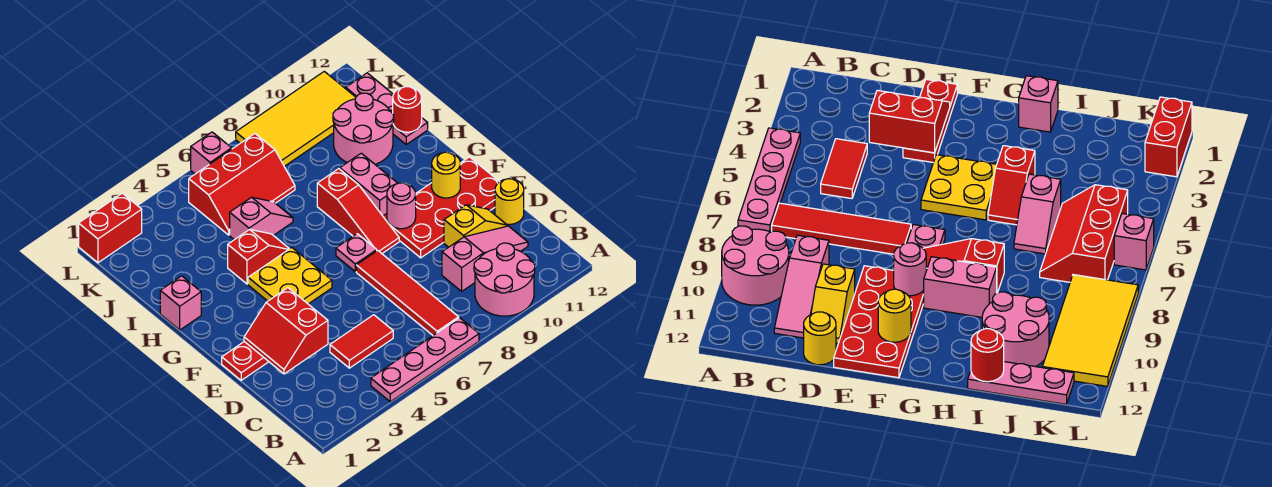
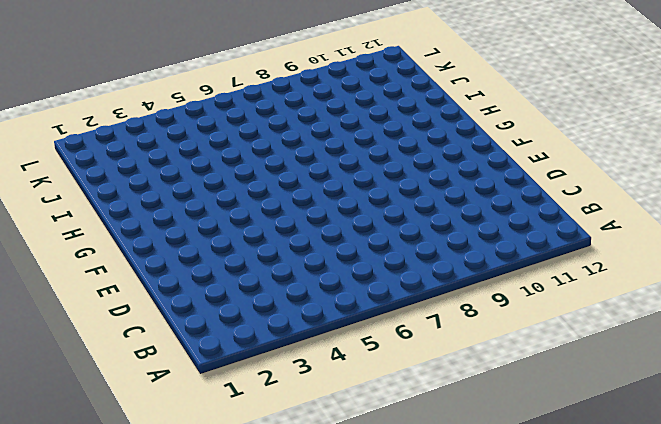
none -> pink 1x4 plate [371,318,479,402]
none -> pink 2x2 round brick [474,243,535,316]
none -> red 1x4 tile [356,250,459,335]

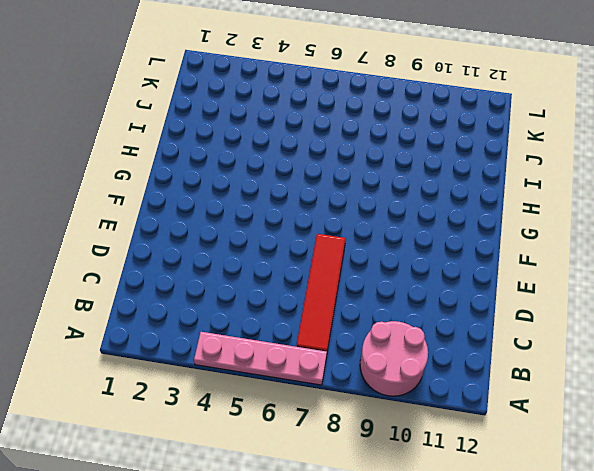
none -> red 1x2 tile [330,315,393,368]
none -> pink 1x3 slope [442,226,528,291]
none -> yellow 1x2 slope [444,205,507,247]

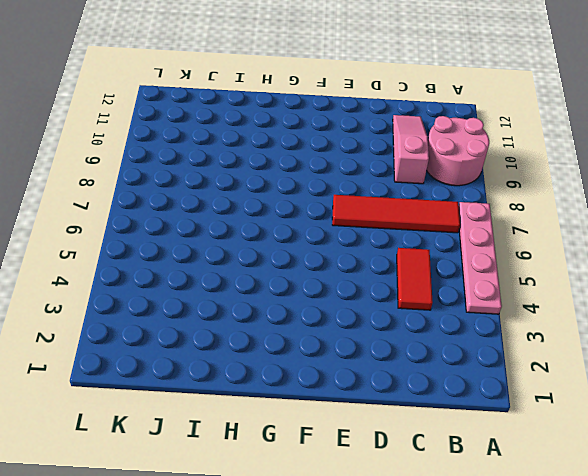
none -> yellow 1x2 slope [444,205,507,247]
none -> yellow 1x1 round brick [495,179,524,224]
none -> red 1x3 plate [222,342,269,380]

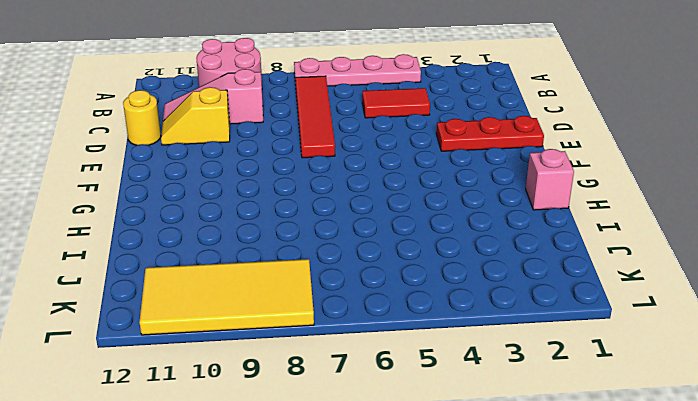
none -> red 2x4 plate [383,157,499,258]
none -> yellow 2x2 plate [248,248,332,304]
none -> pink 1x1 plate [336,234,377,272]

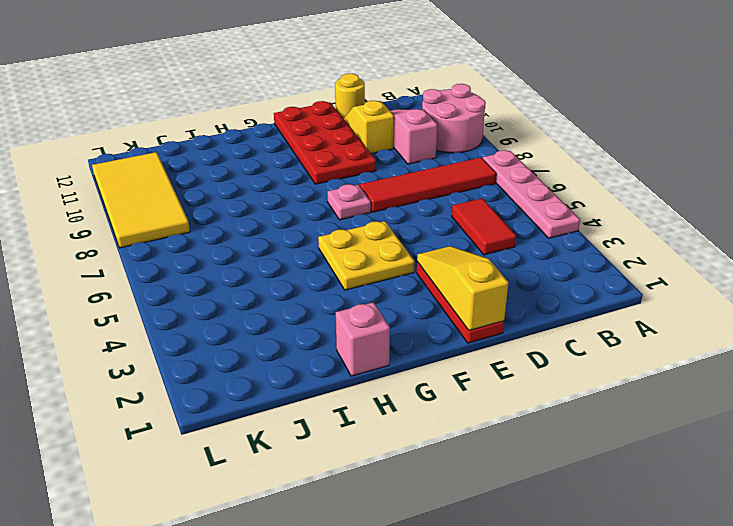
yellow 1x3 slope [417,246,509,331] -> red 2x2 slope [244,288,328,374]
none -> red 1x3 slope [317,169,399,253]
none -> pink 1x2 brick [340,153,398,216]
none -> red 1x2 slope [228,229,289,284]

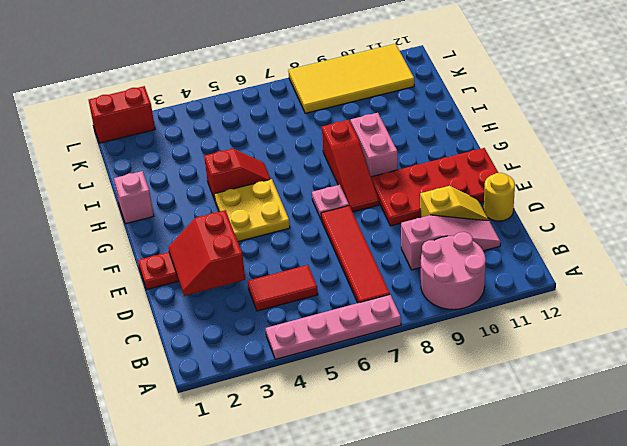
none -> pink 1x2 slope [230,197,293,240]
none -> pink 2x2 round brick [333,93,394,164]
none -> pink 1x3 plate [346,73,428,144]

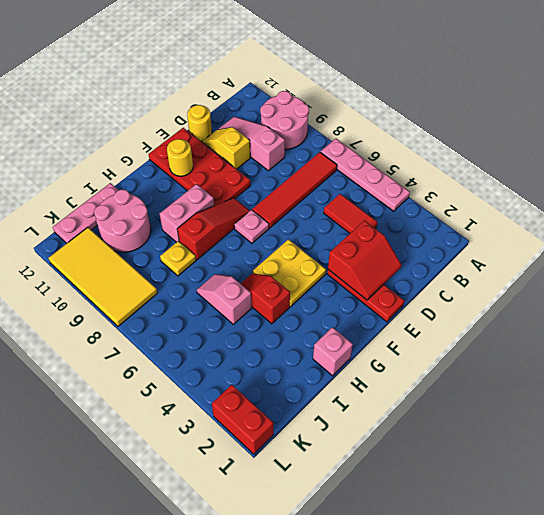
yellow 1x1 plate [160,241,196,276] -> none
none -> red 2x3 slope [189,134,295,235]
none -> pink 1x1 brick [191,132,232,174]
none -> pink 1x1 round brick [387,183,416,229]

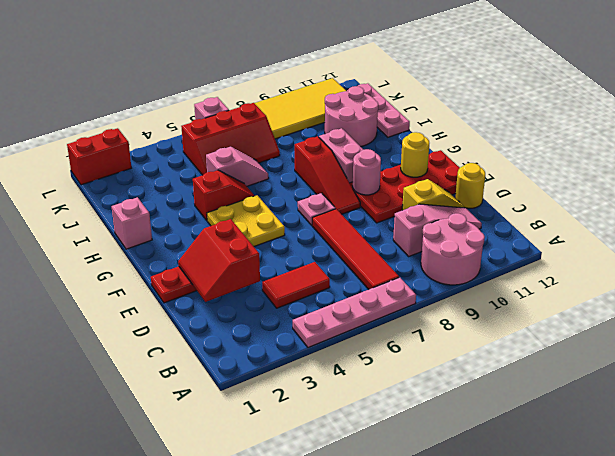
none -> red 1x1 round brick [393,87,422,132]

